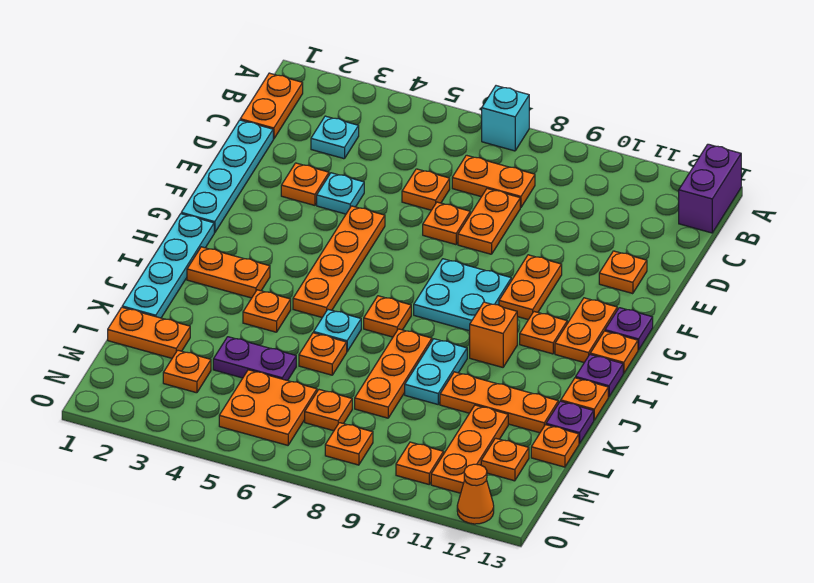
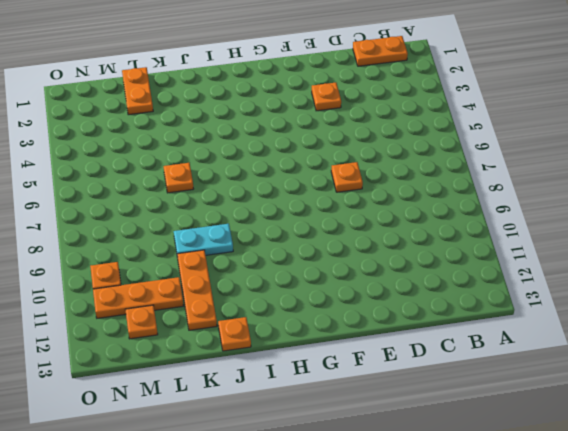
none -> cyan 1x1 brick [482,86,529,151]
none -> purple 1x2 brick [679,144,741,233]
none -> cyan 1x1 plate [311,116,359,159]
none -> orange 1x2 plate [452,155,535,208]

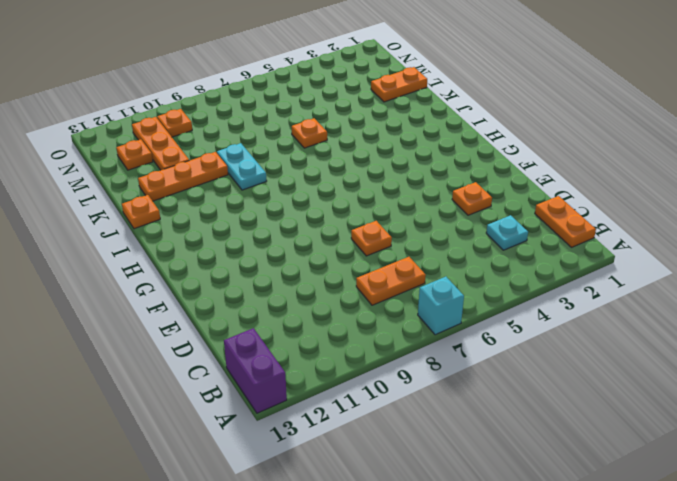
none -> cyan 1x4 plate [181,120,273,233]
none -> orange 1x1 plate [402,169,450,210]
none -> orange 1x2 plate [458,189,520,254]
none -> cyan 1x1 plate [317,173,364,214]

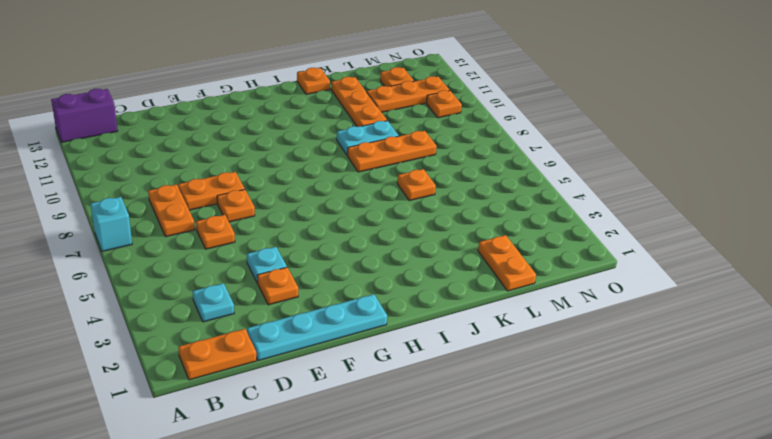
none -> orange 1x1 plate [599,251,647,294]
none -> orange 1x4 plate [293,206,385,317]
none -> orange 1x2 plate [499,255,562,320]
none -> cyan 2x2 plate [414,259,511,331]

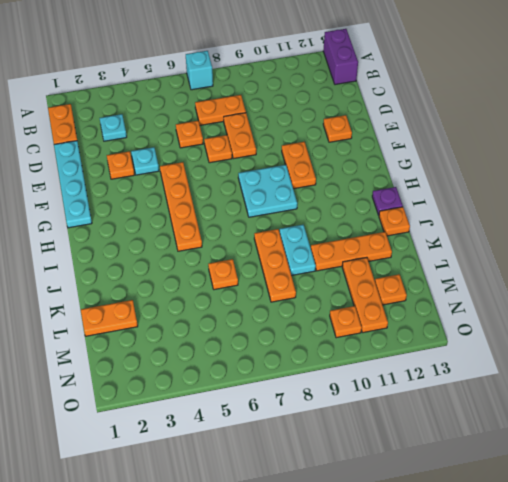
none -> orange 1x2 plate [555,298,617,362]
none -> purple 1x1 plate [605,308,653,350]
none -> cyan 1x4 plate [122,214,214,318]
none -> orange 1x1 plate [520,312,567,354]

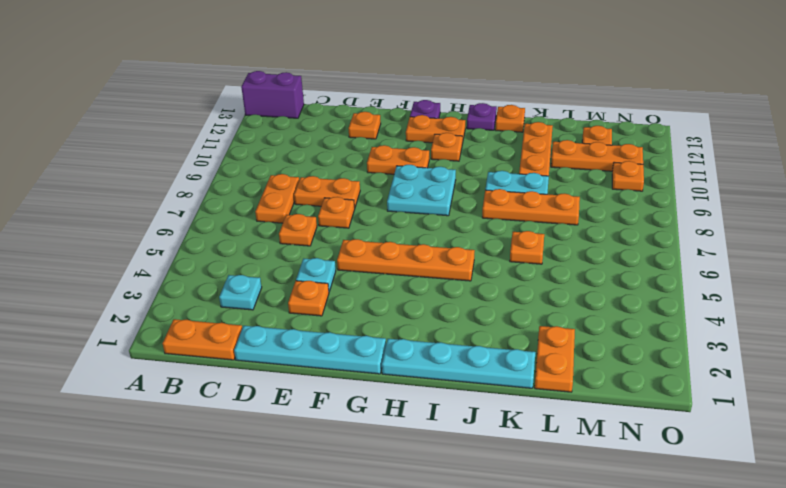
none -> cyan 1x1 brick [482,86,529,151]
none -> orange 1x1 plate [590,331,638,373]
none -> orange 1x2 plate [187,247,270,298]
none -> orange 1x1 plate [364,296,411,337]

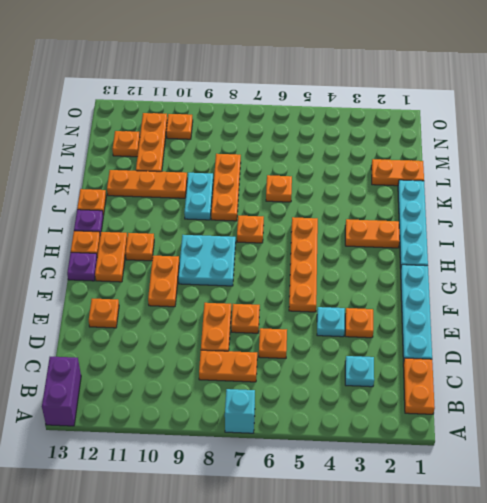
none -> orange 1x1 brick [469,302,517,367]
none -> orange 1x1 plate [243,290,291,332]
none -> cyan 1x1 plate [314,310,361,351]
none -> purple 1x1 plate [546,401,594,444]

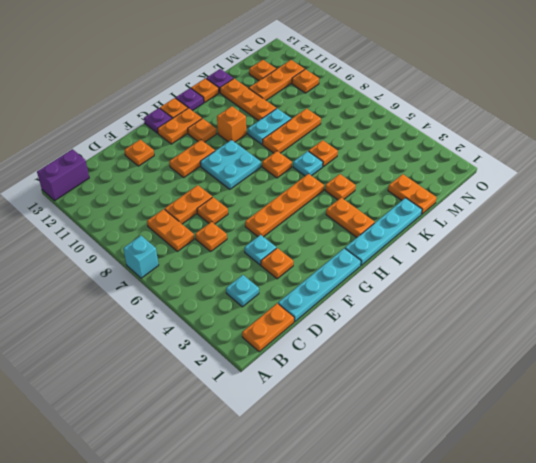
none -> purple 1x2 plate [213,337,296,381]
none -> orange 1x1 plate [531,425,579,467]
none -> orange 1x1 plate [163,350,211,393]
none -> orange 2x2 plate [219,370,317,445]

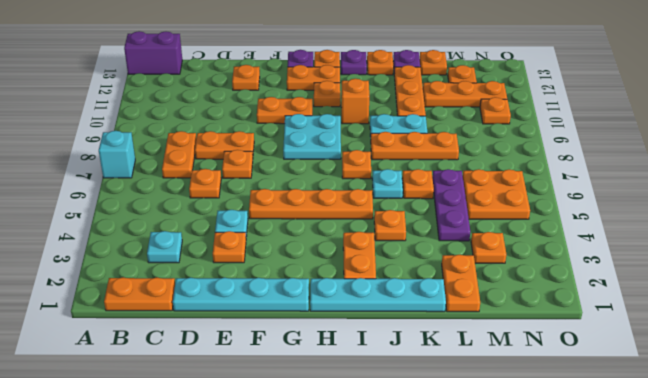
purple 1x3 plate [433,169,470,241] -> purple 1x2 plate [213,337,296,381]
none -> orange 1x1 plate [305,390,352,431]
none -> orange 1x1 plate [325,423,373,465]
none -> orange 1x1 cone [457,464,494,524]

